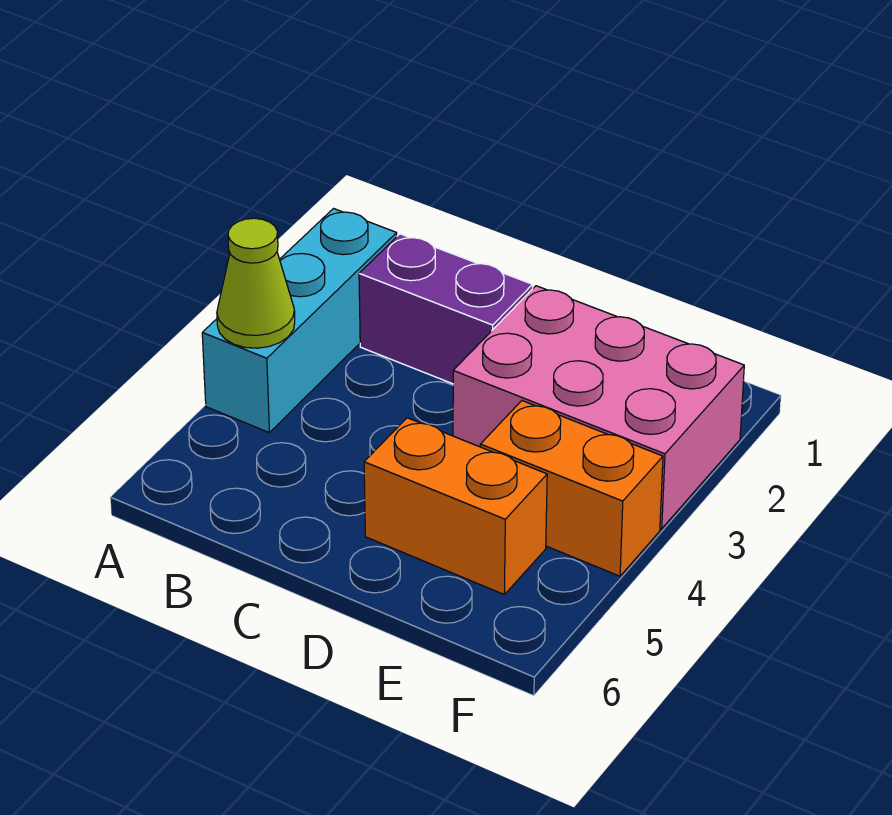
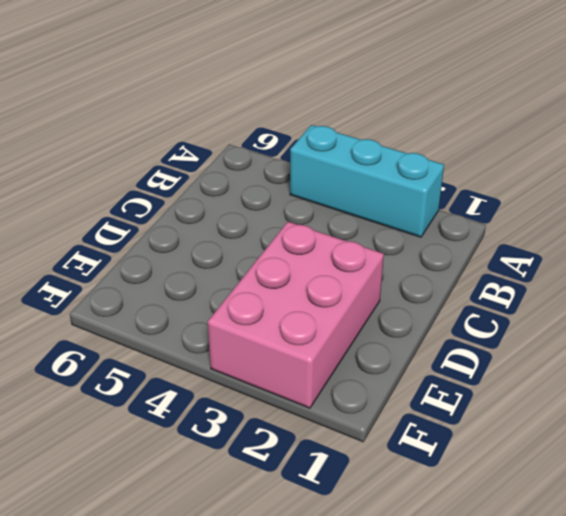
none -> purple 1x2 brick [359,234,533,384]
none -> orange 1x2 brick [364,418,547,594]

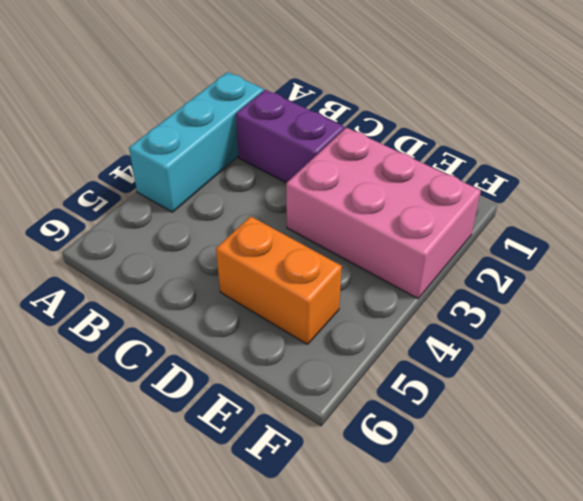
none -> orange 1x2 brick [480,401,663,576]
none -> lime 1x1 cone [217,218,295,348]

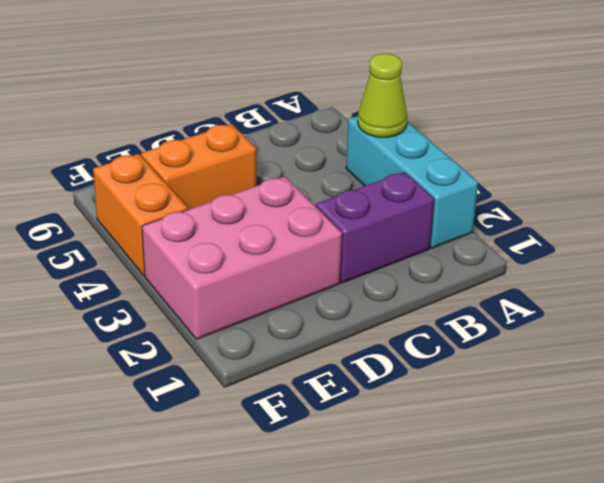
orange 1x2 brick [93,154,188,276] -> orange 1x2 brick turned to [480,401,663,576]

